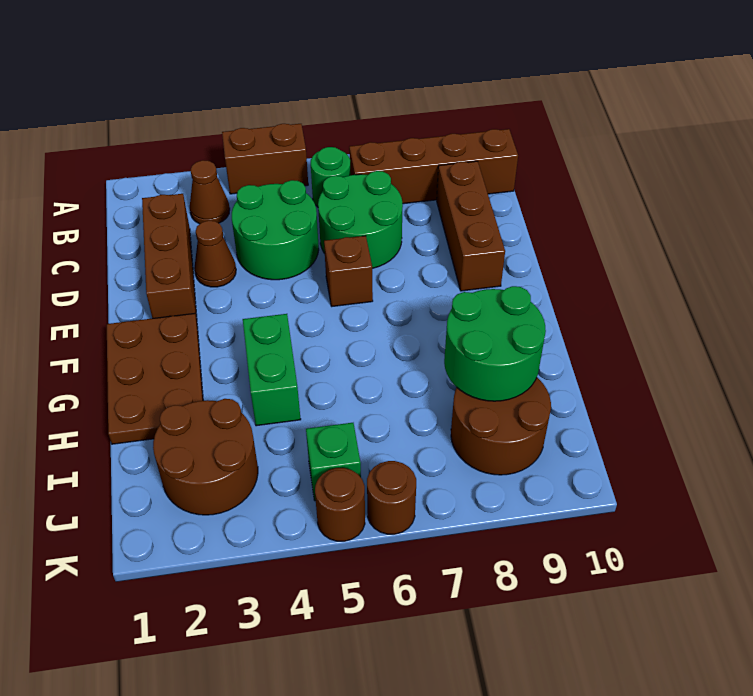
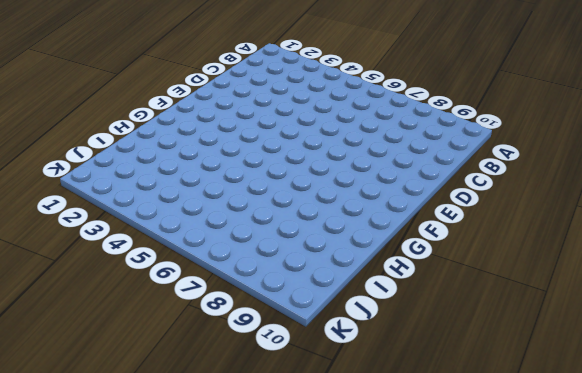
none -> brown 1x2 brick [222,124,308,194]
none -> brown 1x1 cone [190,160,230,224]
none -> green 1x1 round brick [311,147,351,207]

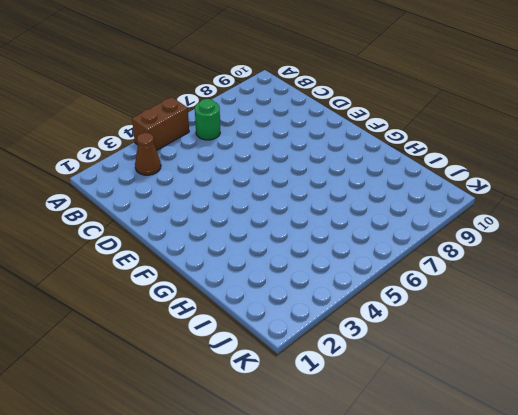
none -> brown 1x4 brick [349,129,518,204]
none -> brown 1x3 brick [142,194,197,320]
none -> green 2x2 round brick [232,180,319,280]

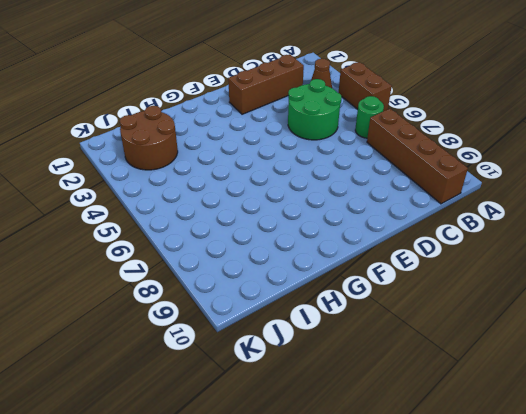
none -> green 2x2 round brick [318,171,403,268]
none -> brown 1x3 brick [437,161,505,291]
none -> brown 1x1 cone [194,221,236,287]

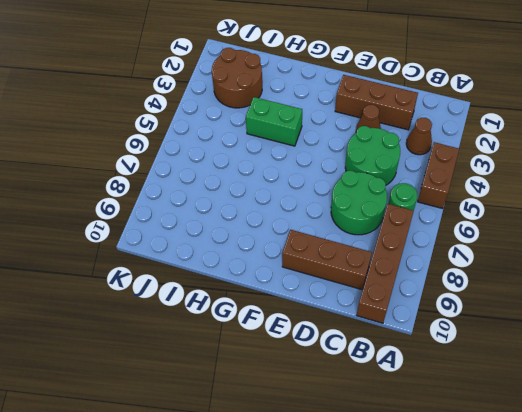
none -> brown 1x1 brick [324,236,373,306]
none -> brown 2x3 plate [107,313,203,444]
none -> brown 2x2 round brick [451,378,551,475]

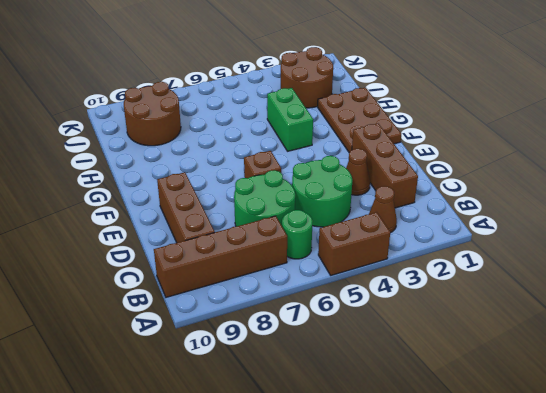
none -> green 1x1 brick [306,423,361,501]
none -> brown 1x1 round brick [315,468,365,541]
none -> brown 1x1 round brick [367,461,416,534]

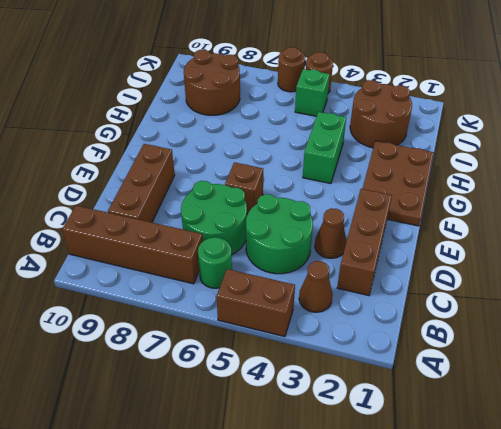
none -> green 2x2 round brick [444,286,546,401]

